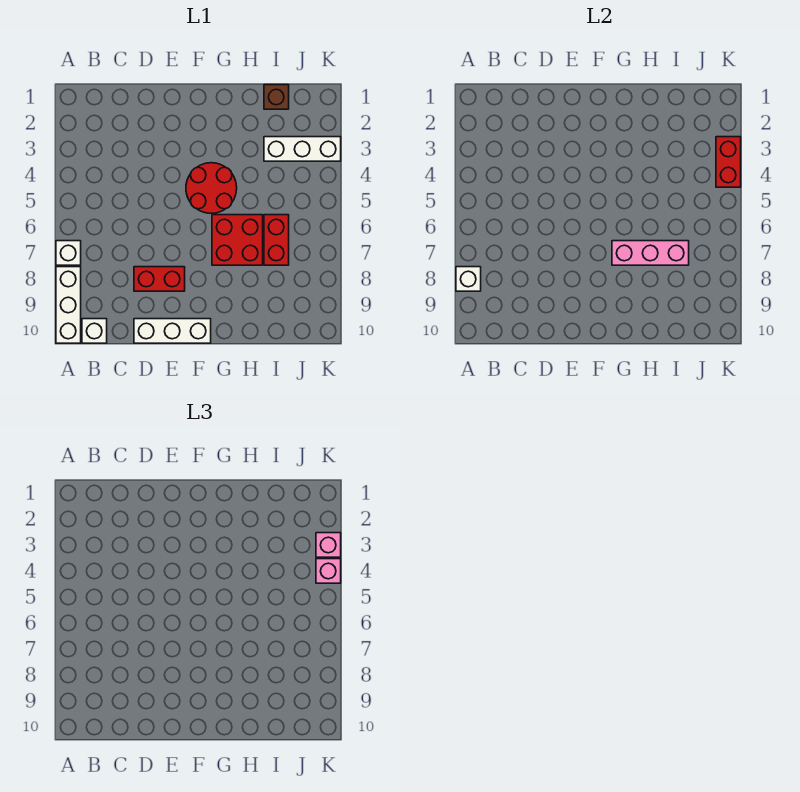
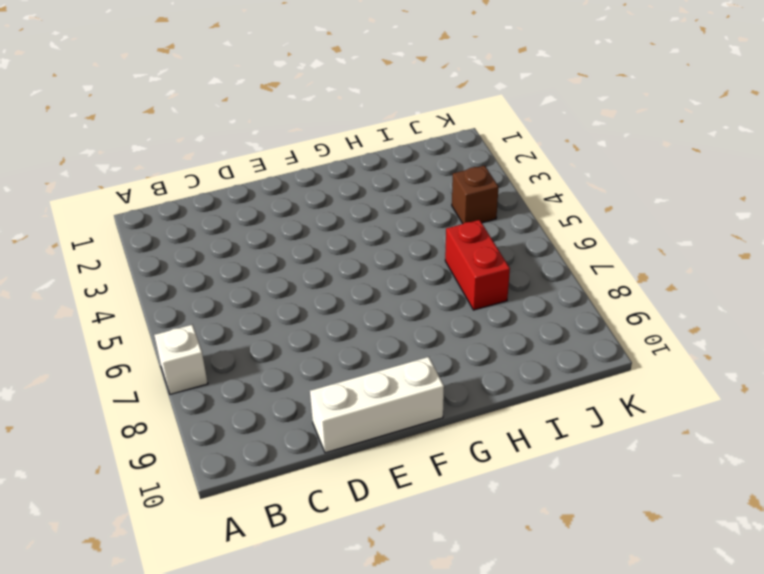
brown 1x1 brick [452,166,499,224] -> brown 1x1 brick moved to [264,85,289,109]
none -> white 1x3 brick [56,267,81,343]
none -> white 1x1 brick [82,319,107,343]
none -> red 1x2 brick [134,267,185,291]

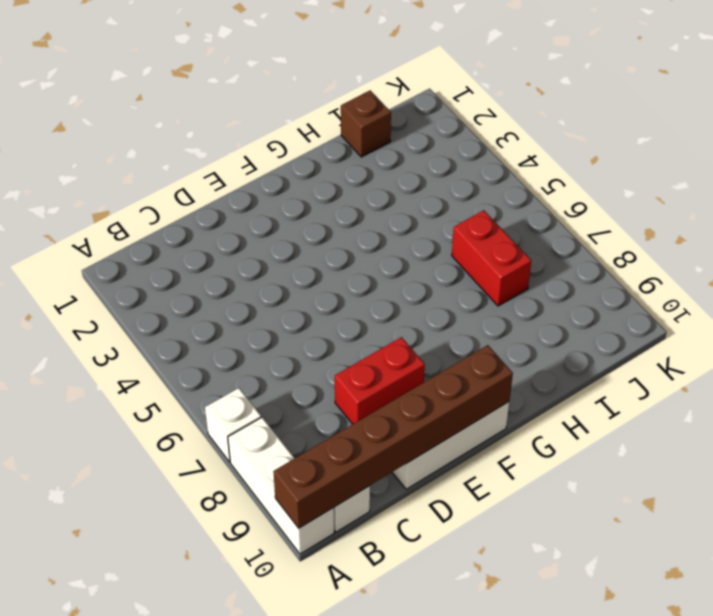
brown 1x6 brick [273,345,513,528] -> none
none -> red 2x2 round brick [186,163,237,213]
none -> red 2x2 brick [212,215,263,265]
none -> white 1x3 brick [264,137,341,161]

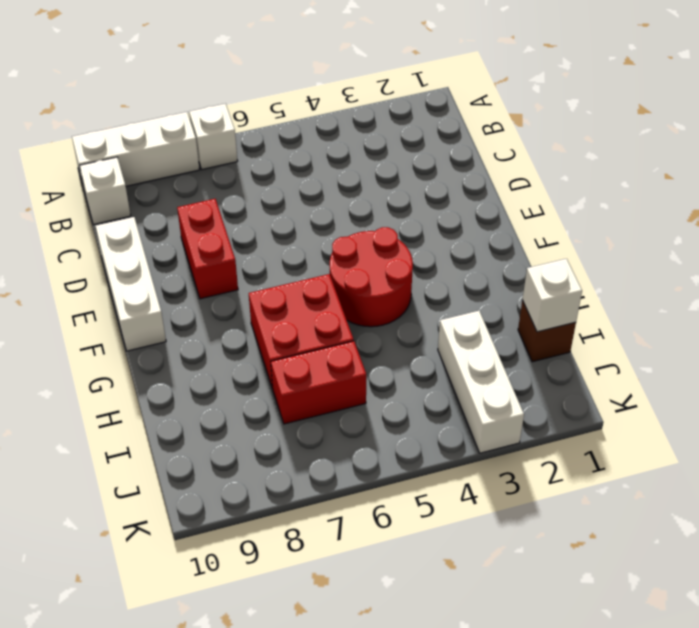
white 1x1 brick [522,259,582,332] -> white 1x1 brick moved to [456,267,481,291]
none -> pink 1x3 brick [612,241,689,265]
none -> red 1x2 brick [716,137,741,187]
none -> pink 1x1 brick [316,533,341,557]

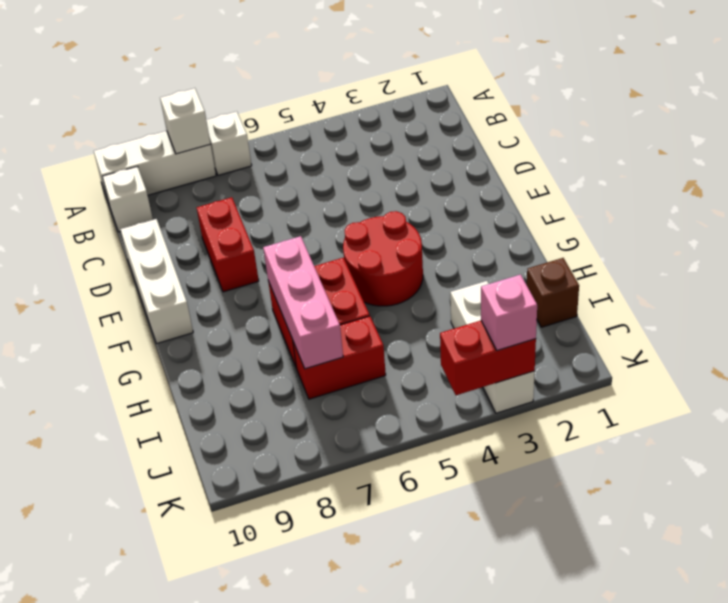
none -> pink 1x1 brick [316,559,341,583]

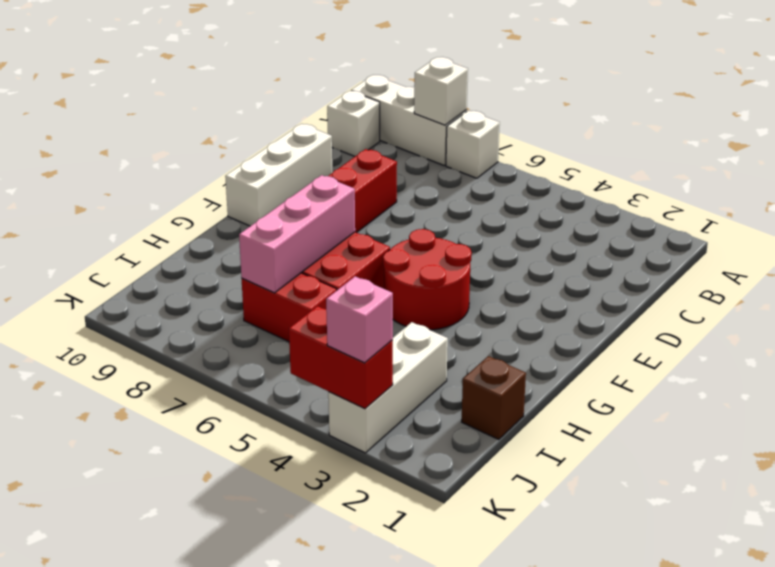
none -> pink 1x1 brick [316,559,341,583]

